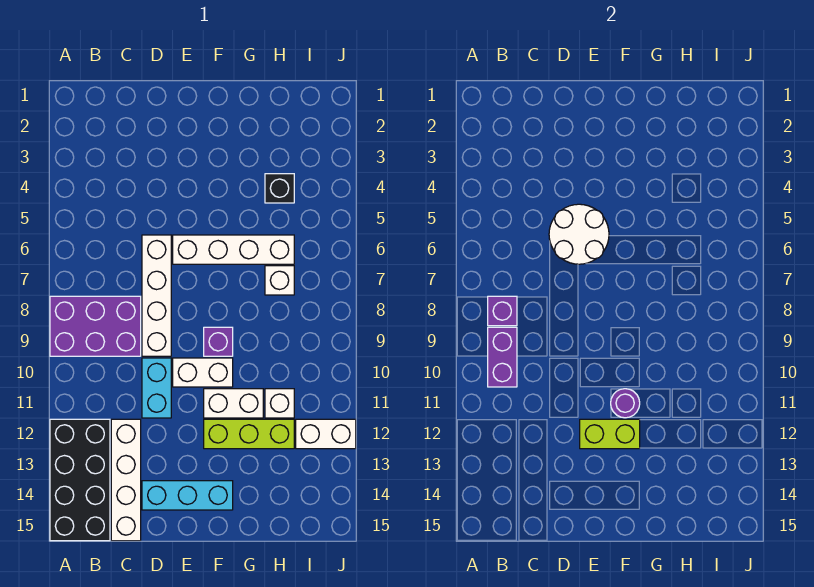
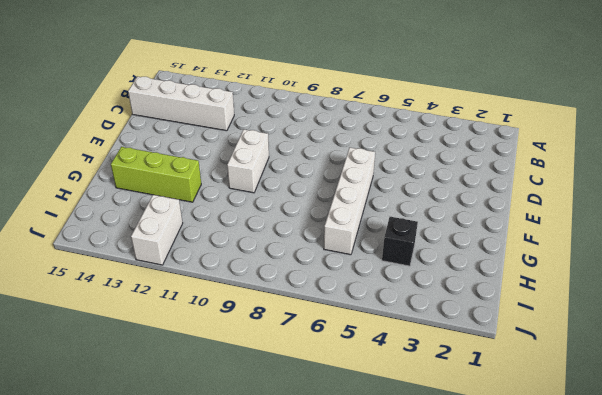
lime 1x3 brick [111,147,201,202] -> lime 1x3 brick turned to [204,419,294,449]
none -> purple 2x3 brick [50,296,141,356]
none -> black 2x4 brick [50,419,110,541]
none -> white 1x4 brick [142,235,171,356]

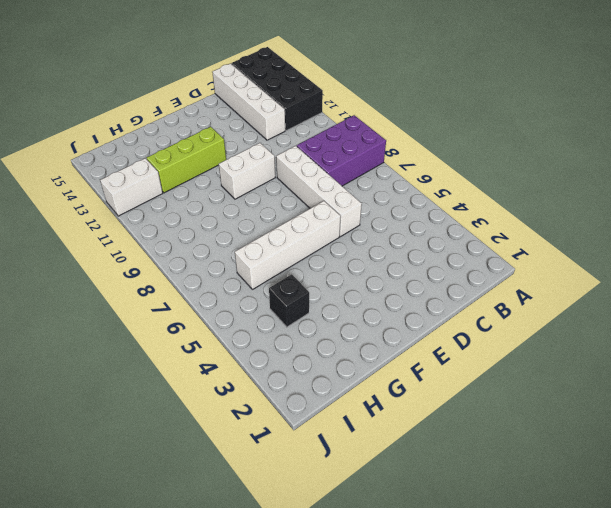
none -> cyan 1x2 brick [142,358,171,418]
none -> cyan 1x3 brick [142,481,233,510]
none -> purple 1x1 brick [204,327,233,356]

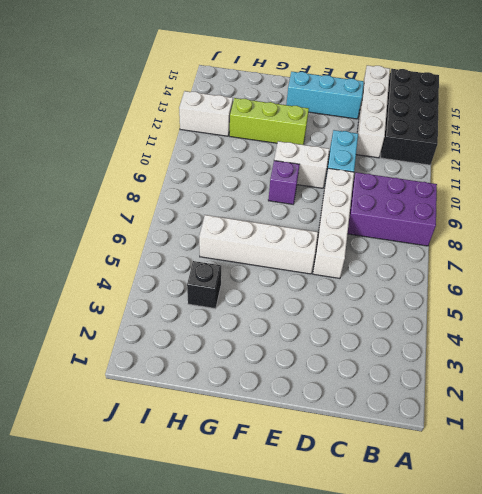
none -> white 1x2 brick [204,389,263,418]
none -> white 1x1 brick [265,266,294,295]
none -> white 1x1 brick [265,389,294,418]

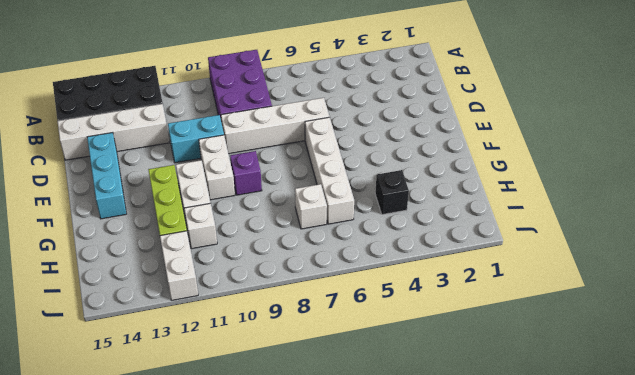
none -> purple 1x1 brick [488,296,517,326]
none -> purple 1x2 brick [488,327,517,387]
none -> white 2x2 round brick [549,204,609,264]

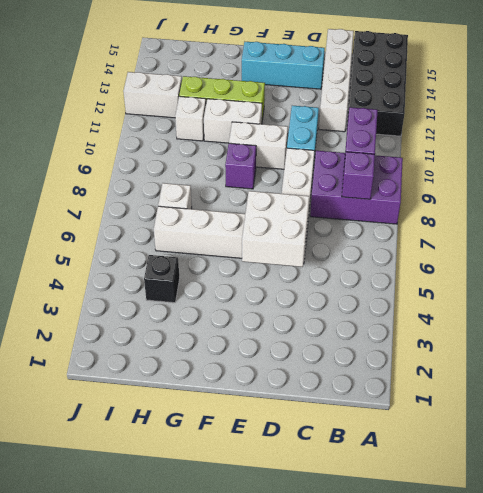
white 2x2 brick [242,191,309,267] -> white 2x2 round brick [549,204,609,264]
none -> lime 1x2 brick [580,419,640,449]
none -> purple 1x1 round brick [611,389,640,418]

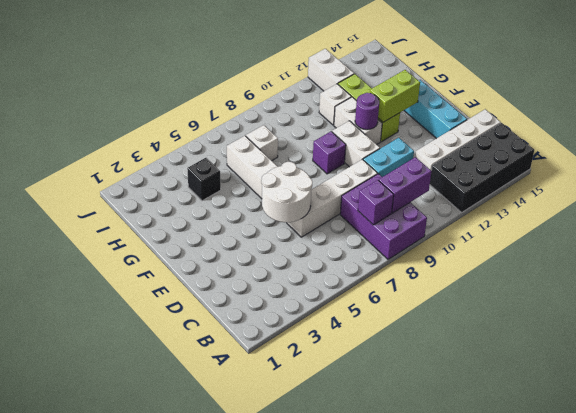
lime 1x2 brick [370,70,420,122] -> lime 1x2 brick turned to [580,419,640,449]

